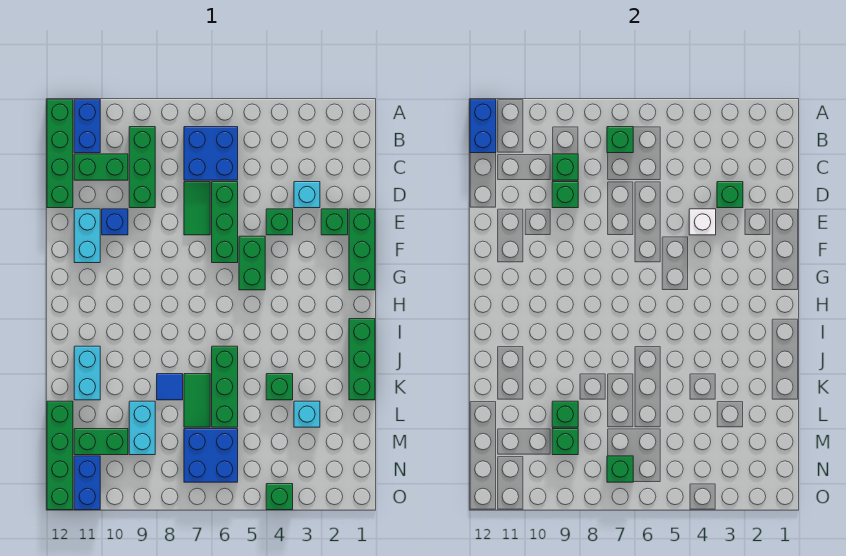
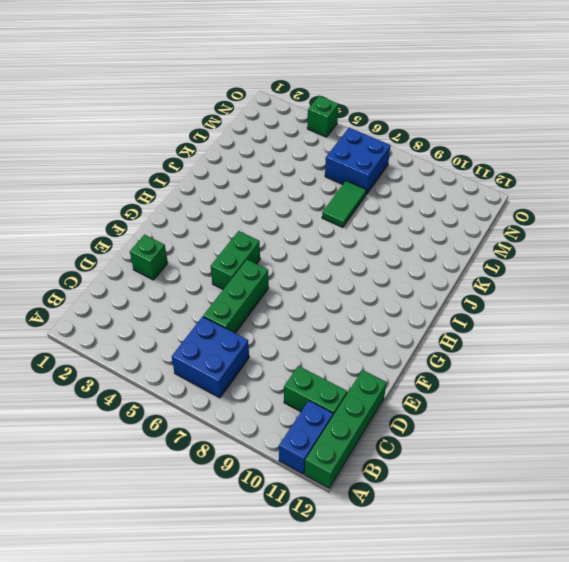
none -> green 1x3 brick [129,127,155,208]
none -> cyan 1x1 brick [294,182,320,208]
none -> green 1x2 tile [184,182,210,235]
none -> green 1x3 brick [349,209,375,290]

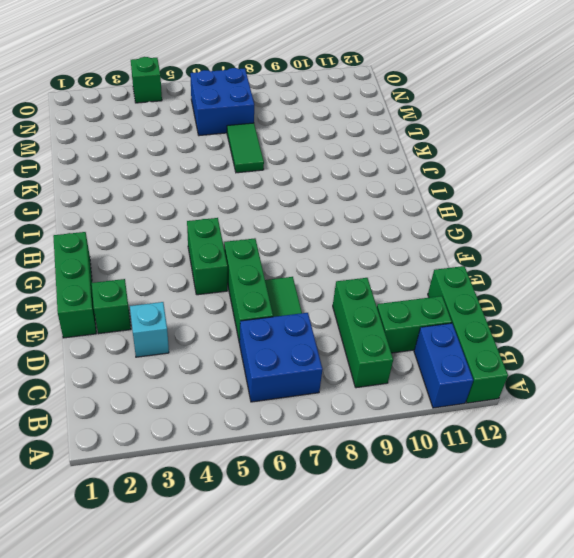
none -> green 1x1 brick [266,209,293,235]
none -> blue 1x1 brick [102,209,128,235]
none -> cyan 1x2 brick [74,209,100,263]
none -> green 1x3 brick [349,319,375,400]

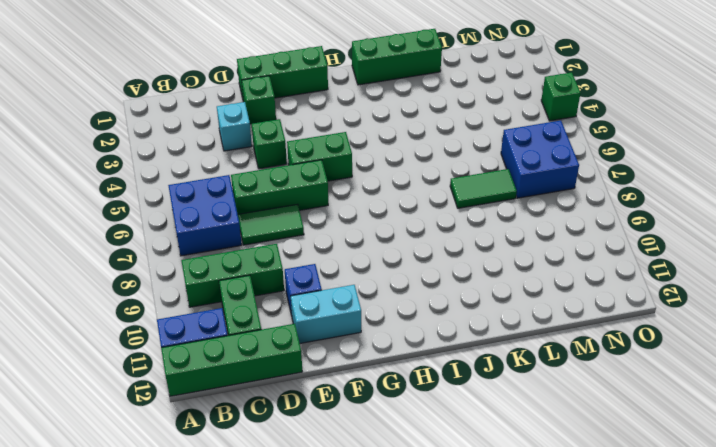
none -> green 1x3 brick [212,346,238,427]
none -> cyan 1x2 brick [74,346,100,400]
none -> green 1x1 brick [266,374,293,400]
none -> blue 1x1 tile [157,374,183,400]

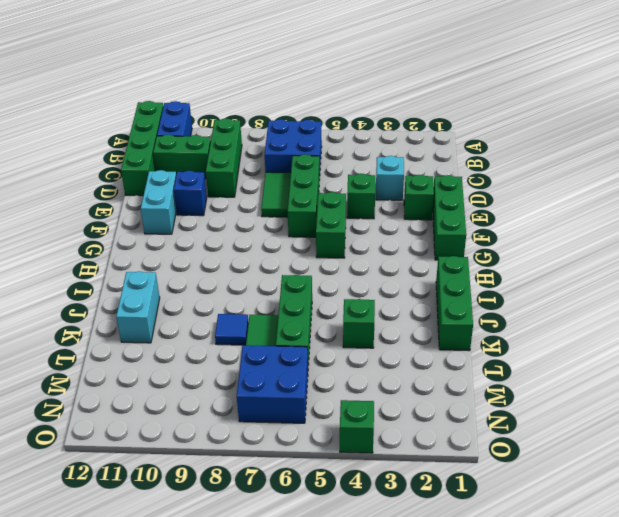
none -> cyan 1x1 brick [294,401,320,427]
none -> cyan 1x2 brick [129,401,155,455]
none -> green 1x4 brick [47,401,73,510]
none -> green 1x2 brick [74,429,128,455]

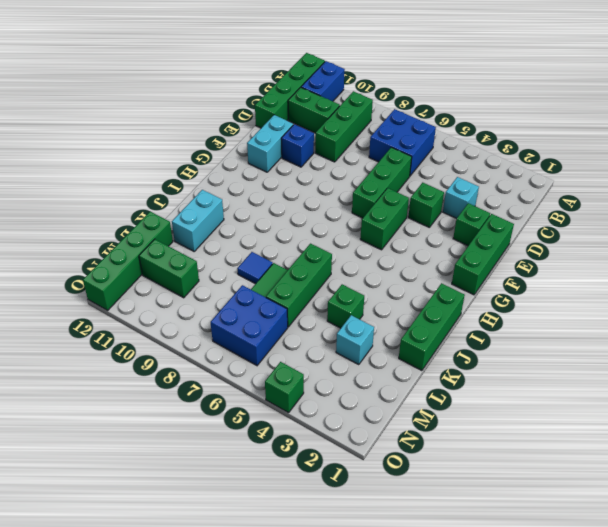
none -> green 1x2 tile [184,182,210,235]
none -> cyan 1x2 brick [129,401,155,455]
none -> blue 1x2 brick [74,456,100,510]
none -> blue 1x2 brick [470,99,496,153]

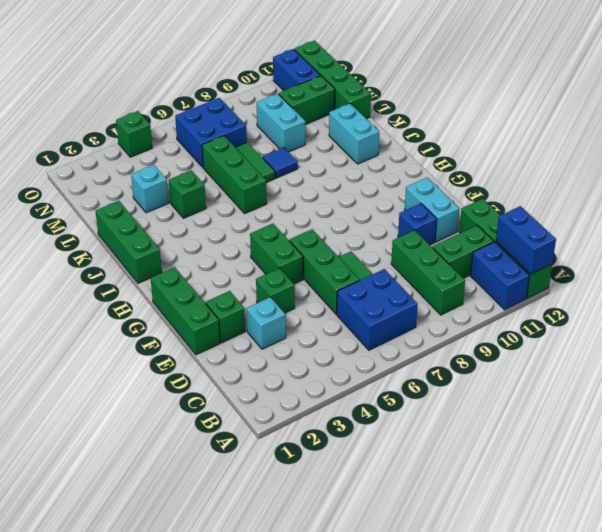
none -> green 1x1 brick [607,127,633,153]
none -> green 1x1 brick [552,154,578,180]
none -> green 1x1 brick [717,182,743,208]
none -> green 1x1 brick [552,182,578,208]

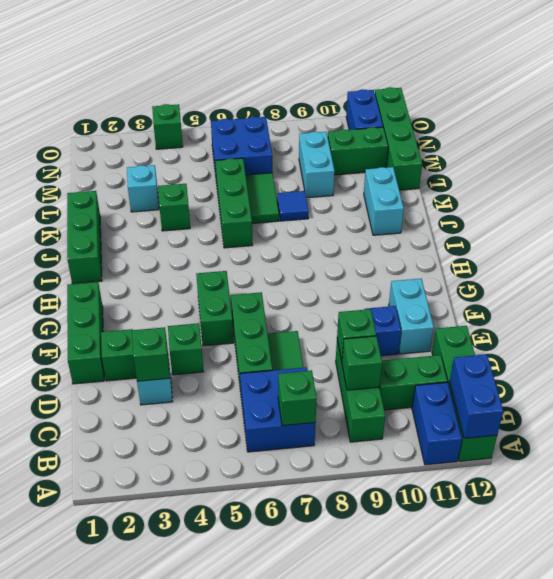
none -> white 1x1 brick [689,209,716,235]
none -> green 1x1 brick [552,401,578,427]
none -> green 1x1 brick [552,429,578,455]
none -> green 1x1 brick [607,456,633,482]

